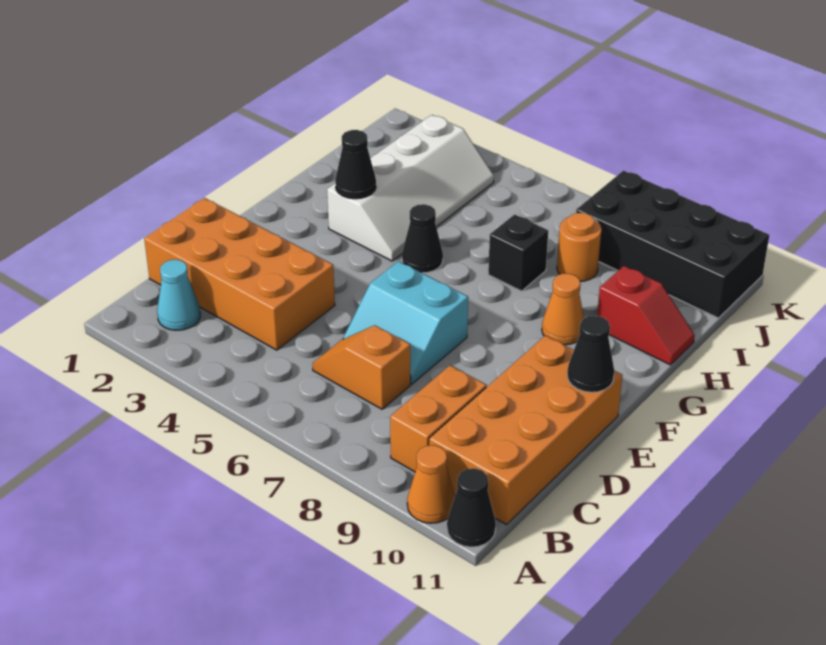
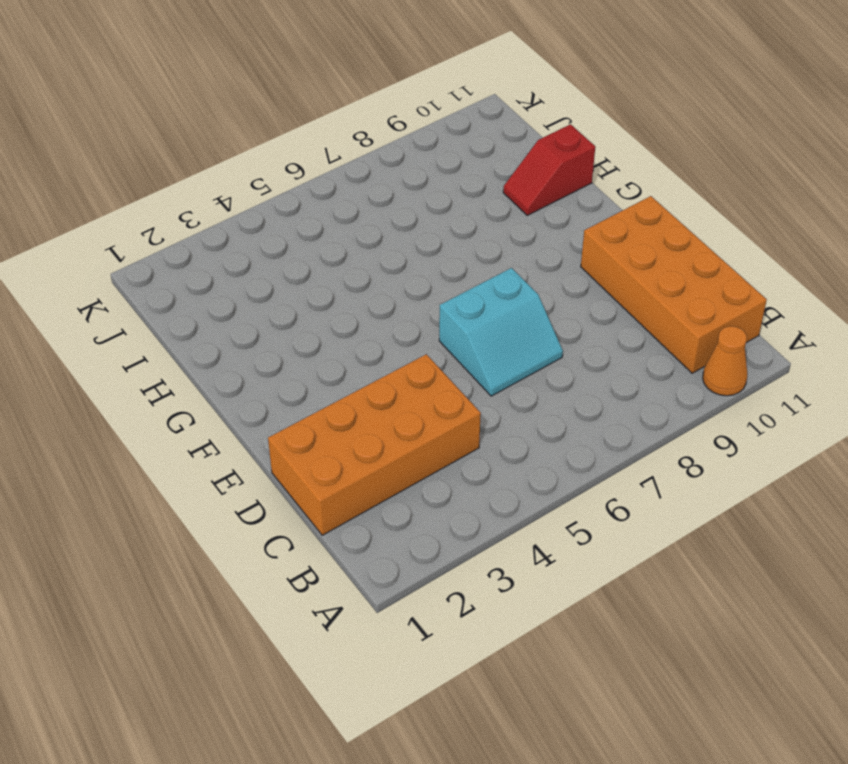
red 1x2 slope [503,124,595,215] -> red 1x2 slope turned to [597,266,695,365]
none -> black 1x1 cone [447,468,496,547]
none -> cyan 1x1 cone [157,260,200,330]
none -> orange 1x2 brick [390,365,487,472]

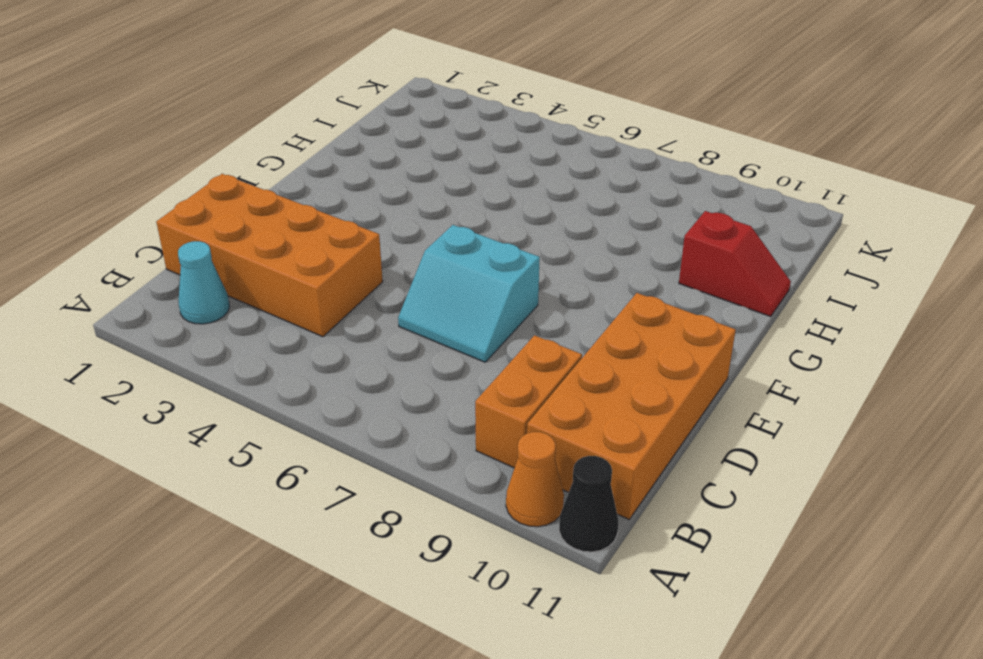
none -> orange 1x2 slope [312,325,411,409]
none -> white 2x4 slope [327,115,494,261]
none -> black 1x1 cone [402,204,443,273]

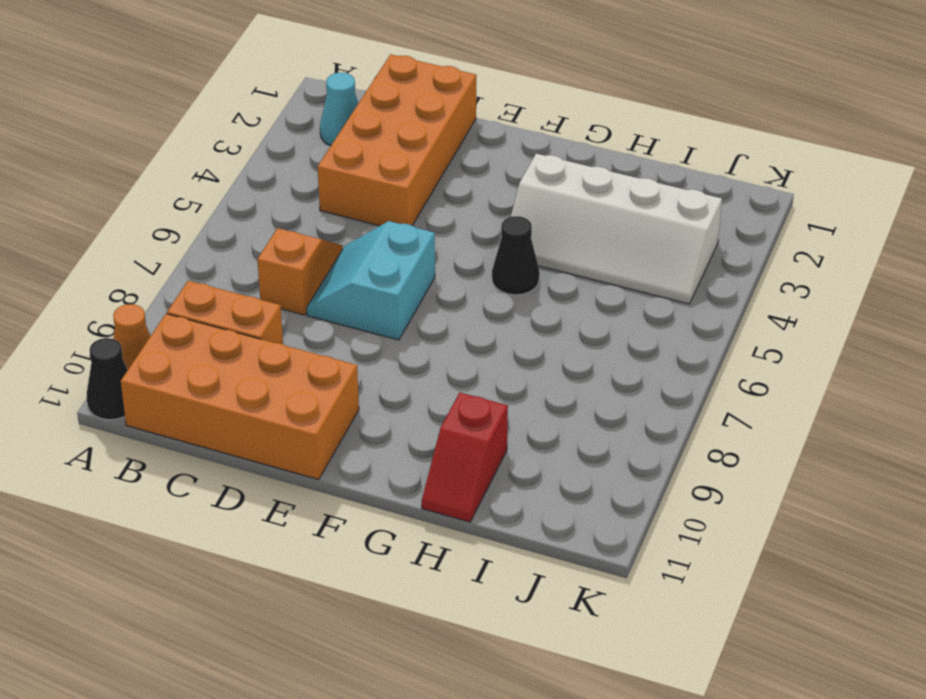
none -> orange 1x1 cone [542,273,584,345]
none -> black 1x1 brick [488,214,548,291]
none -> orange 1x1 round brick [557,213,602,281]

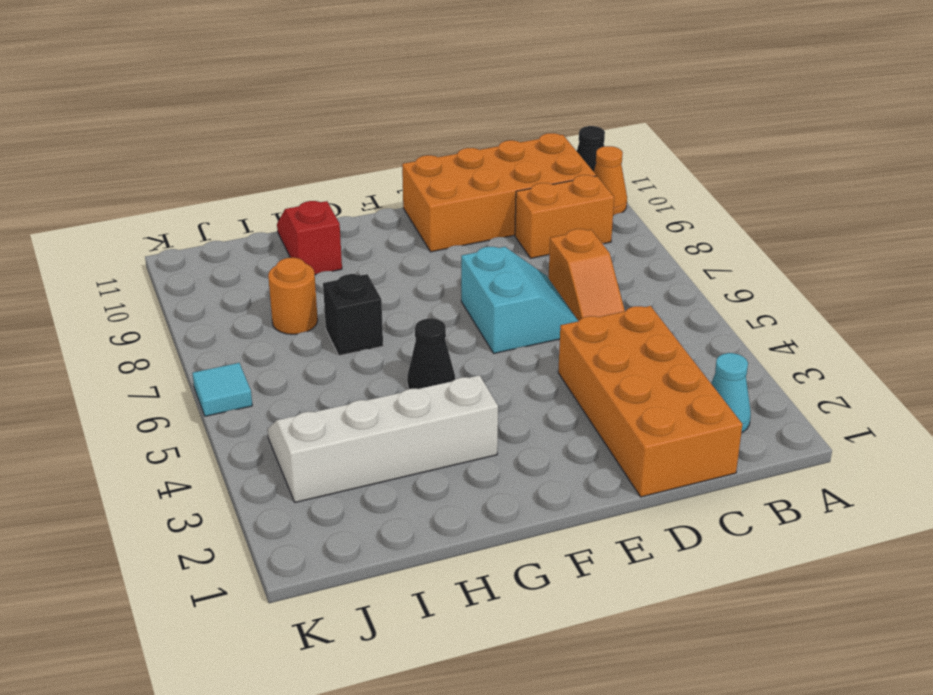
cyan 1x1 tile [192,363,252,416] -> none
none -> orange 1x1 cone [542,273,584,345]
none -> black 2x4 brick [576,171,769,318]
none -> black 1x1 cone [567,316,614,392]

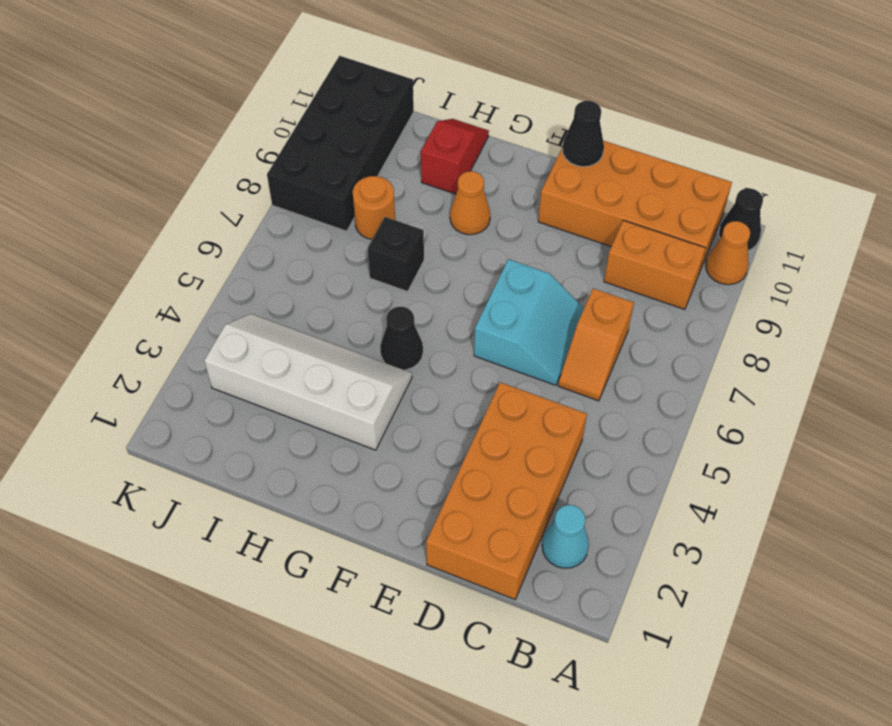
none -> black 1x1 cone [335,130,376,199]

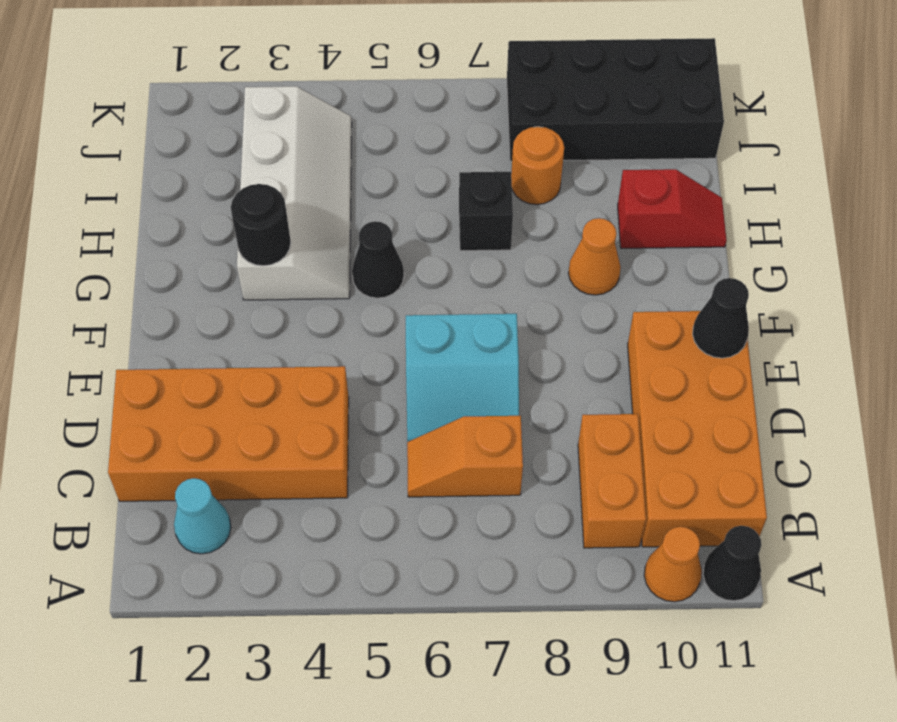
black 1x1 round brick [231,184,291,266] -> black 1x1 cone [335,130,376,199]

